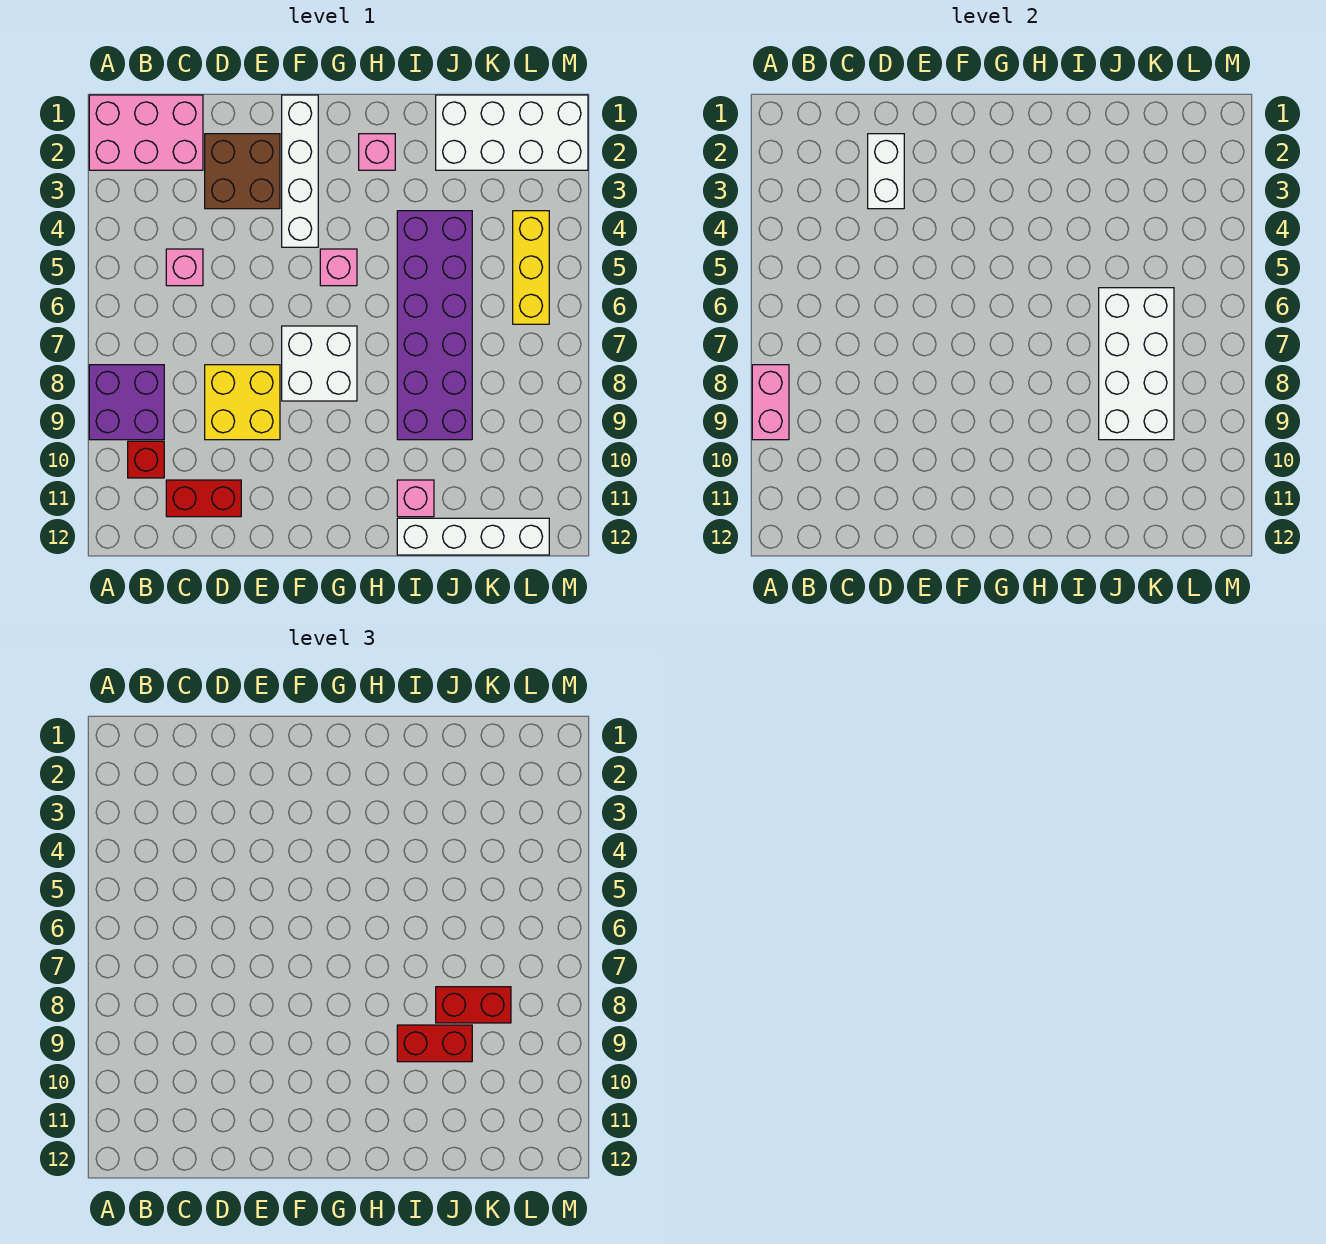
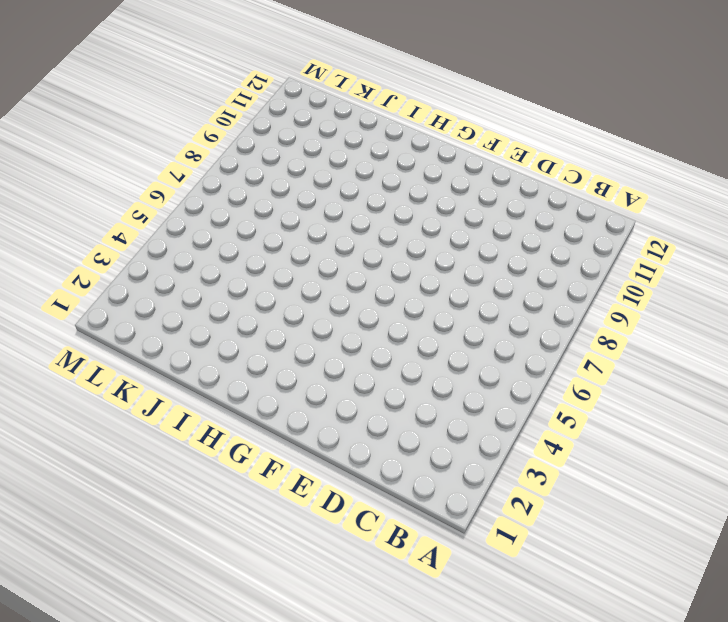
none -> pink 2x3 brick [89,95,203,170]
none -> purple 2x2 brick [89,365,164,440]
none -> red 1x1 brick [128,441,164,478]

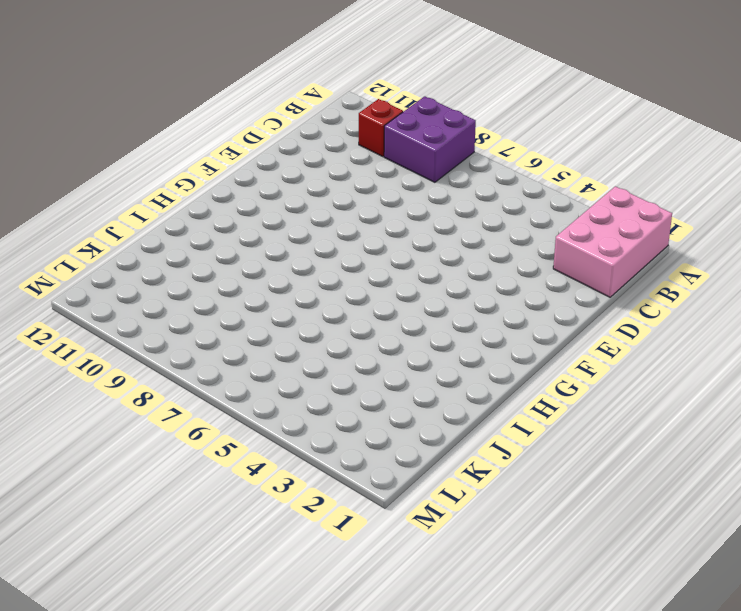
none -> pink 1x1 brick [166,249,203,286]
none -> red 1x2 brick [166,480,241,517]
none -> brown 2x2 brick [205,134,280,209]

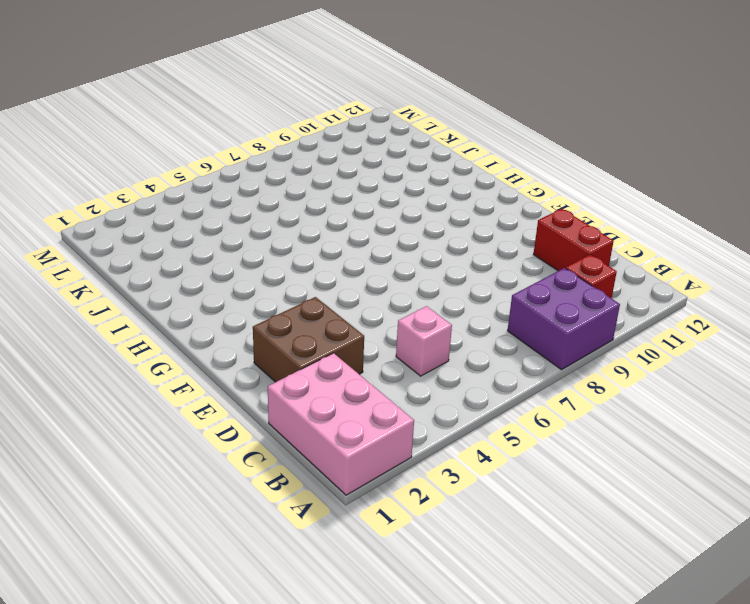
none -> yellow 2x2 brick [205,365,280,440]
none -> white 1x4 brick [282,95,318,247]
none -> white 2x2 brick [282,326,357,401]

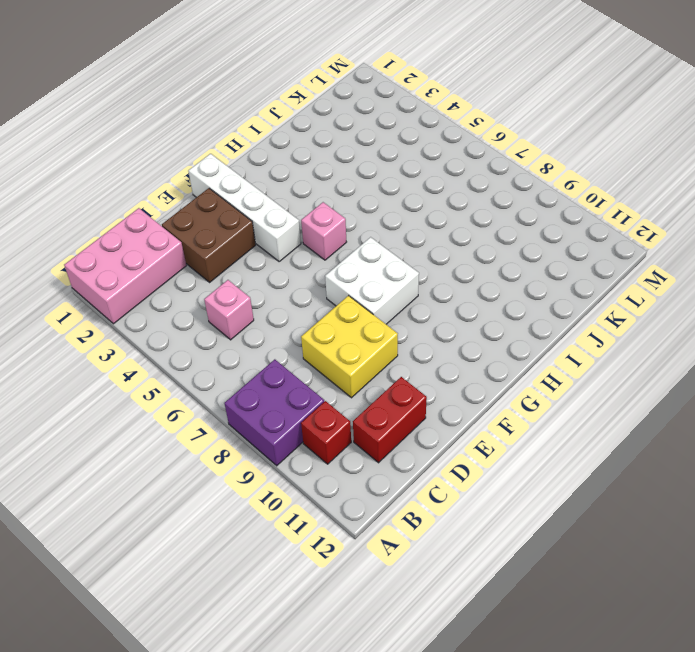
none -> pink 1x1 brick [359,134,395,170]
none -> purple 2x6 brick [397,211,472,440]
none -> pink 1x1 brick [397,480,434,517]

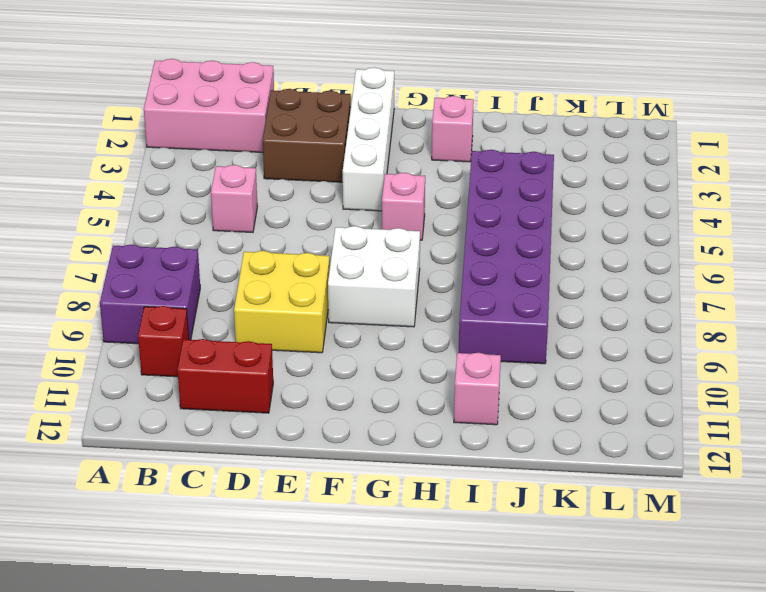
none -> white 1x4 brick [397,518,549,555]
none -> white 2x4 brick [436,95,588,170]
none -> yellow 1x3 brick [513,211,549,324]

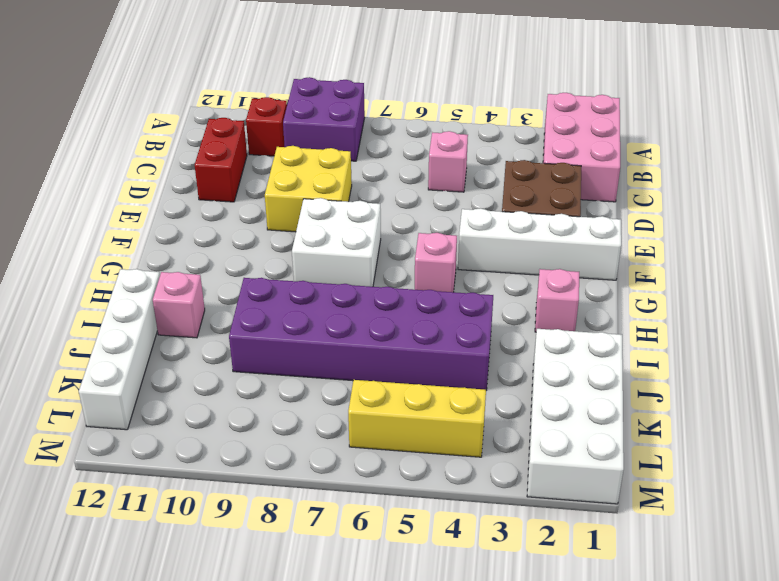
none -> pink 1x2 brick [752,365,789,440]
none -> white 1x2 brick [868,134,904,209]
none -> white 2x4 brick [1099,288,1174,440]

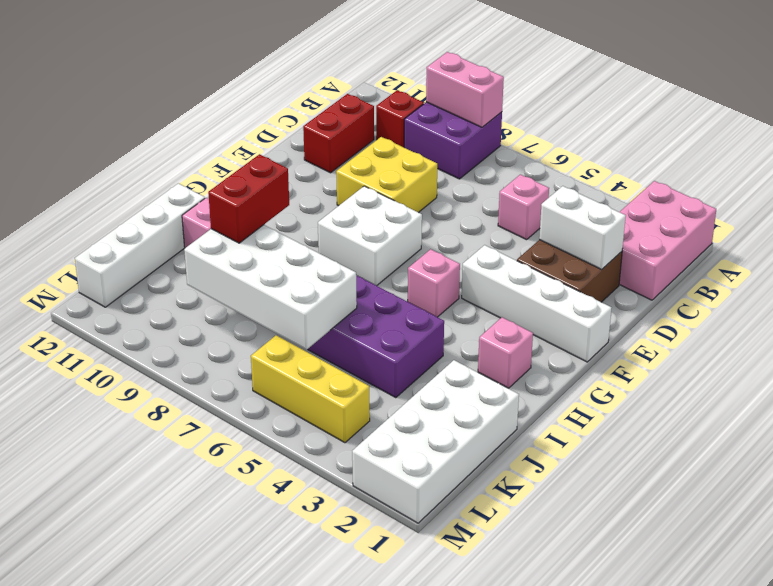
none -> red 1x2 brick [436,987,511,1023]

